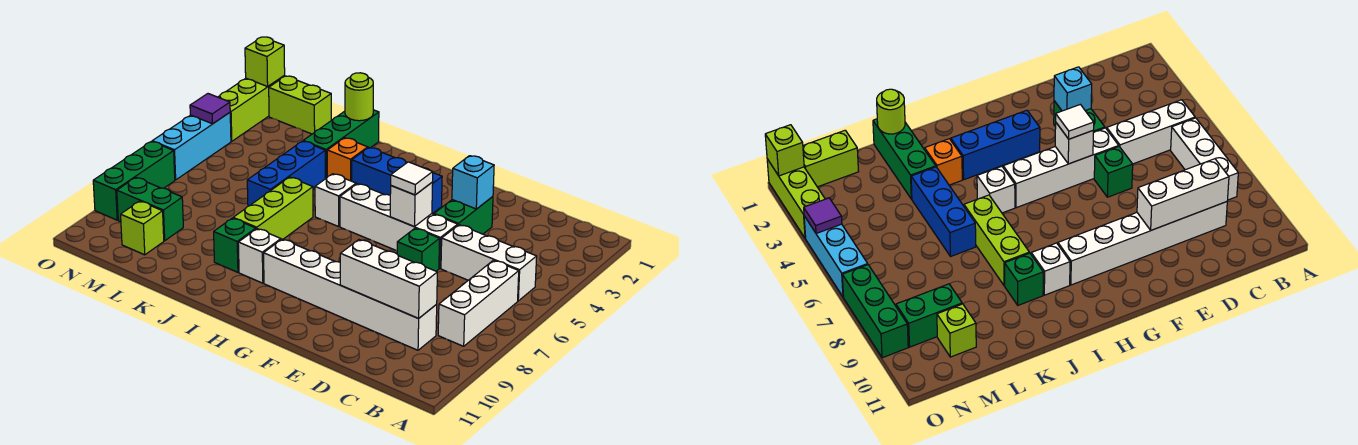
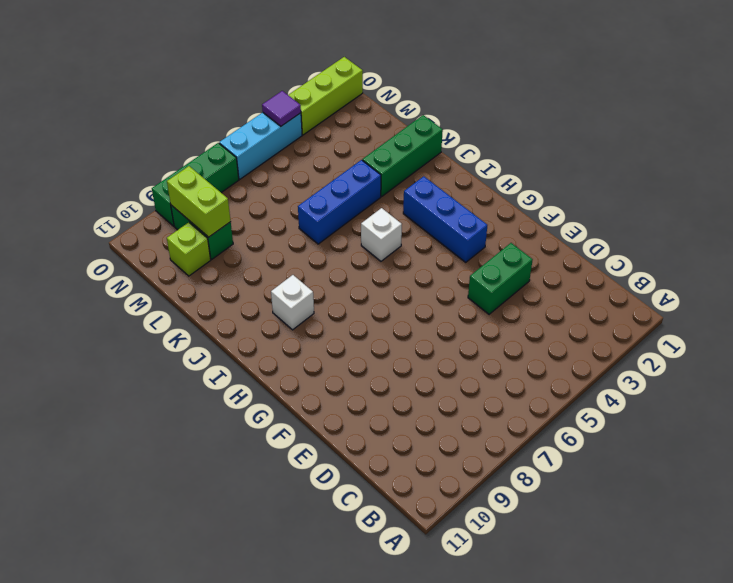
lime 1x2 brick [167,166,231,237] -> lime 1x2 brick moved to [269,76,331,134]
none -> white 1x3 brick [441,225,537,301]
none -> white 1x3 brick [438,260,519,346]
none -> white 1x6 brick [264,239,437,350]

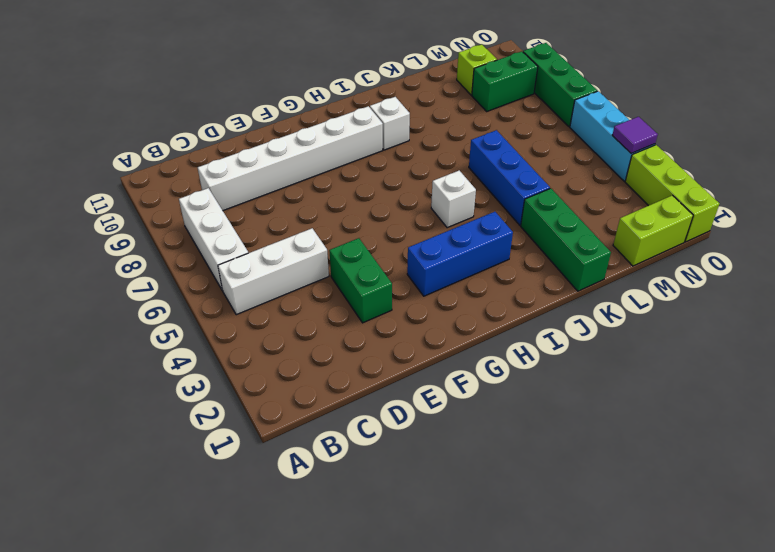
none -> white 1x4 brick [340,184,458,268]
none -> green 1x1 brick [397,228,440,271]
none -> orange 1x1 brick [327,138,368,181]

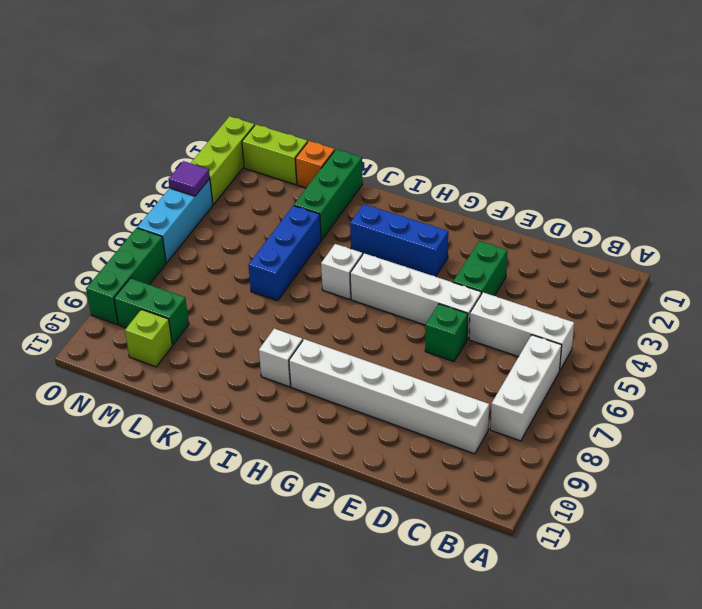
orange 1x1 brick [295,141,335,188] -> orange 1x1 brick moved to [327,138,368,181]
none -> lime 1x3 brick [233,177,313,240]
none -> green 1x1 brick [214,218,256,272]
none -> white 1x3 brick [340,240,437,318]

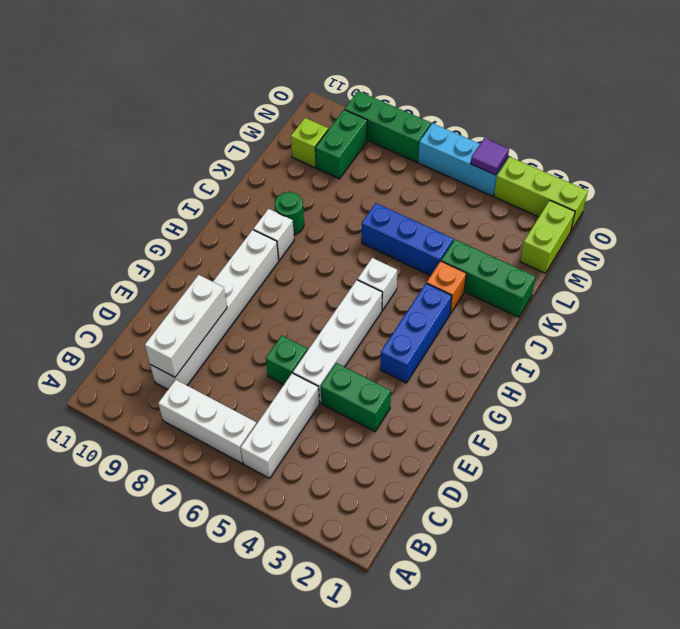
green 1x1 round brick [275,192,304,235] -> green 1x1 brick [214,218,256,272]
none -> lime 1x3 brick [233,177,313,240]
none -> cyan 1x1 brick [452,156,494,209]
none -> white 1x1 brick [390,182,433,227]

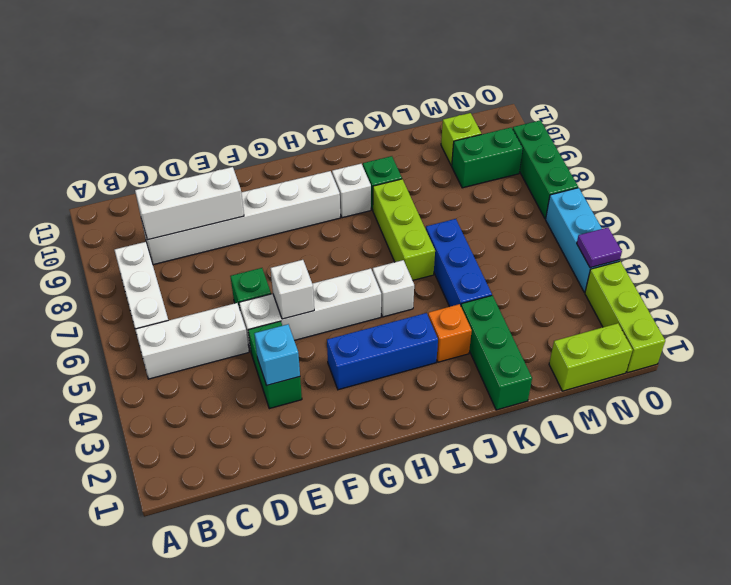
none -> lime 1x1 round brick [345,73,373,121]
none -> lime 1x1 brick [245,37,285,87]
none -> white 1x1 tile [391,162,433,195]

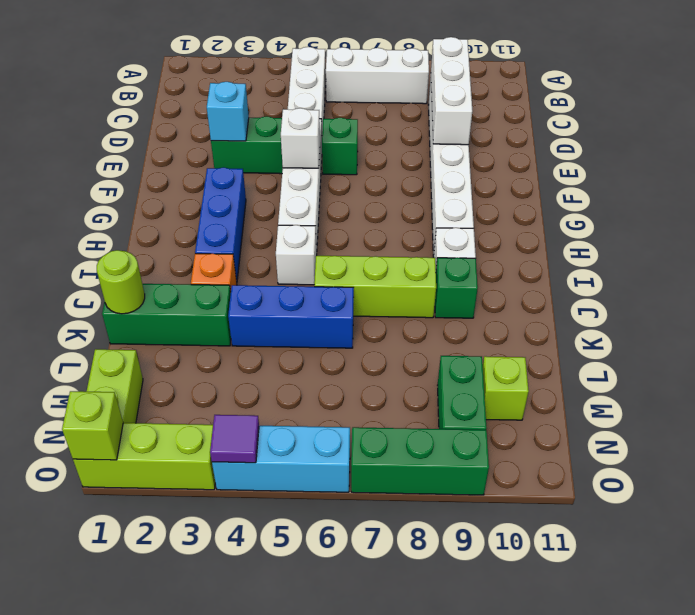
none -> white 1x1 tile [391,162,433,195]

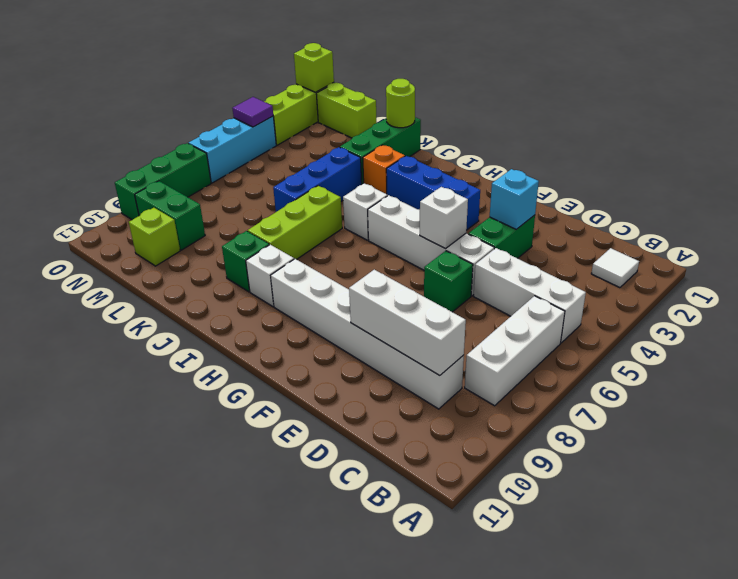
white 1x1 tile [591,248,639,288] -> white 1x1 tile moved to [391,162,433,195]

